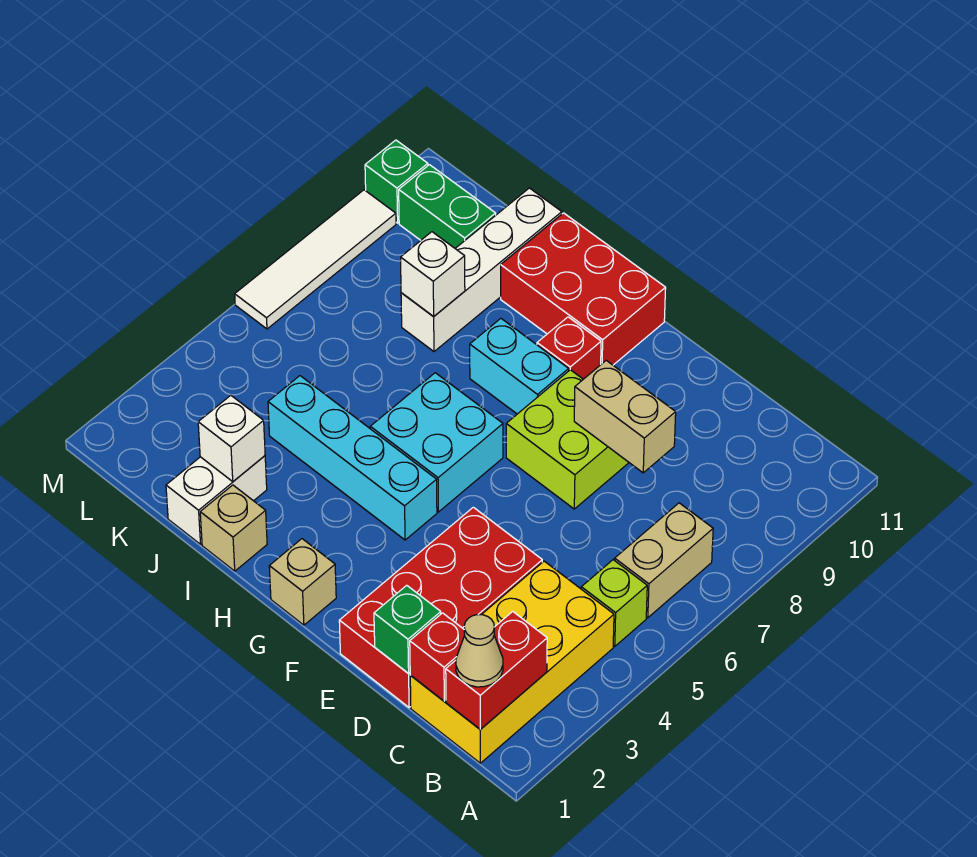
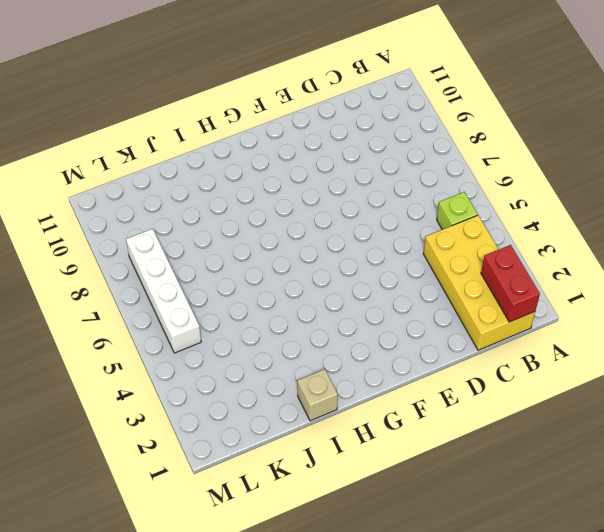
white 1x4 brick [126,229,201,353] -> white 1x4 brick moved to [401,188,562,352]
none -> tan 1x2 brick [615,503,713,618]
none -> red 2x4 brick [339,507,542,707]
none -> lime 2x2 brick [506,370,629,509]

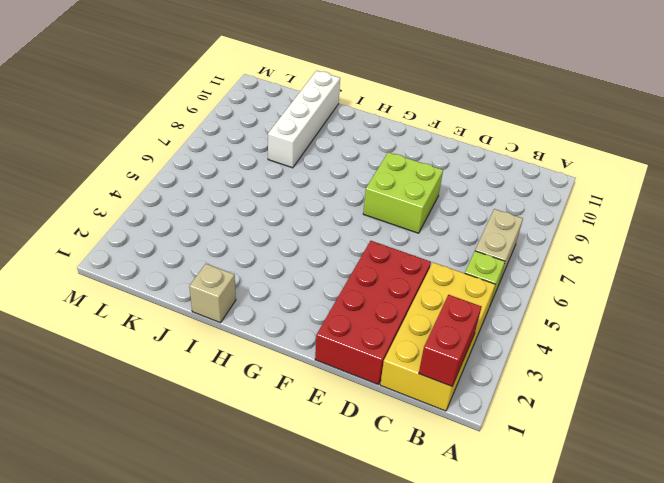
none -> tan 1x1 brick [269,539,336,625]
none -> cyan 1x4 brick [268,376,437,540]
none -> cyan 2x2 brick [370,373,503,512]

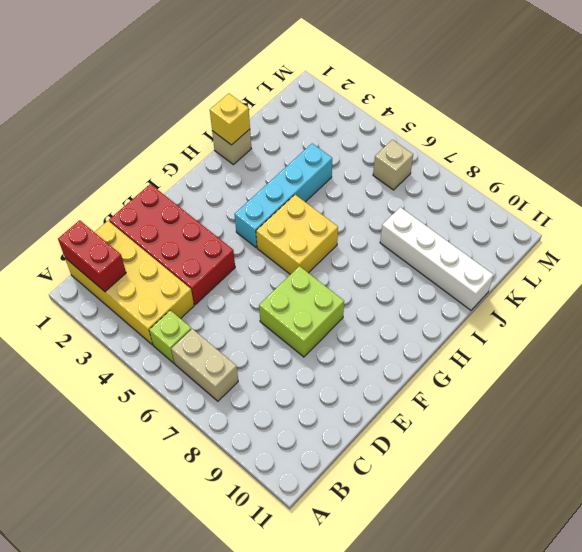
yellow 2x2 brick [256,195,338,274] -> cyan 2x2 brick [370,373,503,512]
yellow 1x1 brick [210,94,250,145] -> none
tan 1x1 brick [373,140,413,190] -> tan 1x1 brick moved to [269,539,336,625]
none -> cyan 1x2 brick [470,319,569,414]
none -> red 1x1 brick [537,317,601,379]
none -> red 2x3 brick [501,213,666,365]

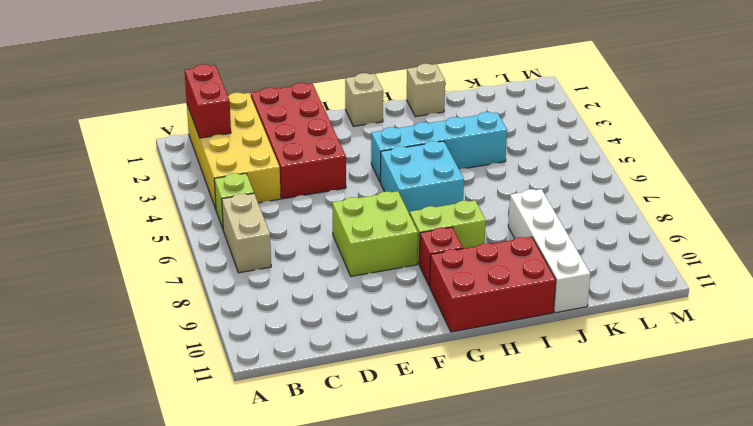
lime 1x2 brick [410,200,486,264] -> cyan 1x2 brick [470,319,569,414]
none -> white 1x2 brick [166,456,267,544]
none -> green 1x2 brick [399,165,496,248]
none -> white 1x4 tile [235,190,396,329]

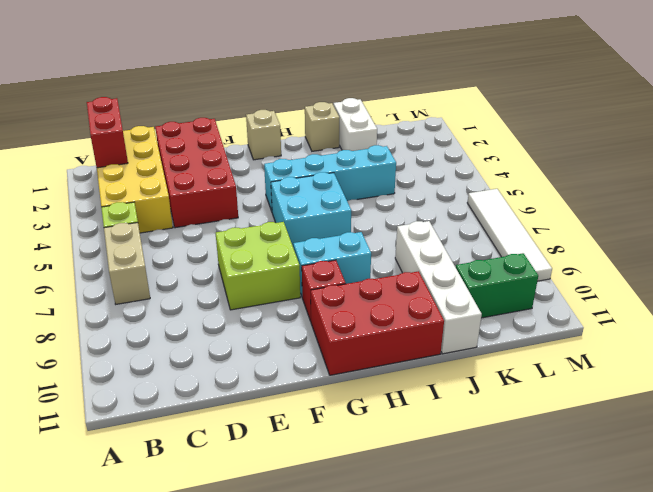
none -> green 1x1 brick [365,140,428,223]
none -> red 1x1 brick [410,613,465,701]
none -> green 1x1 brick [374,585,441,674]

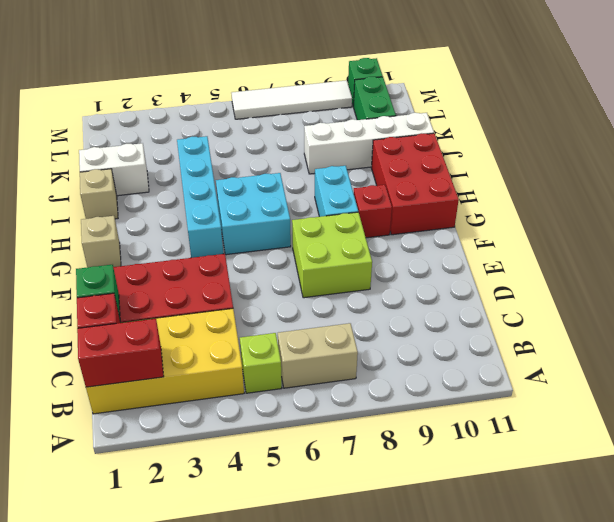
none -> tan 1x2 brick [574,360,676,473]
none -> white 1x1 brick [198,395,265,482]
none -> white 1x1 brick [401,232,465,317]

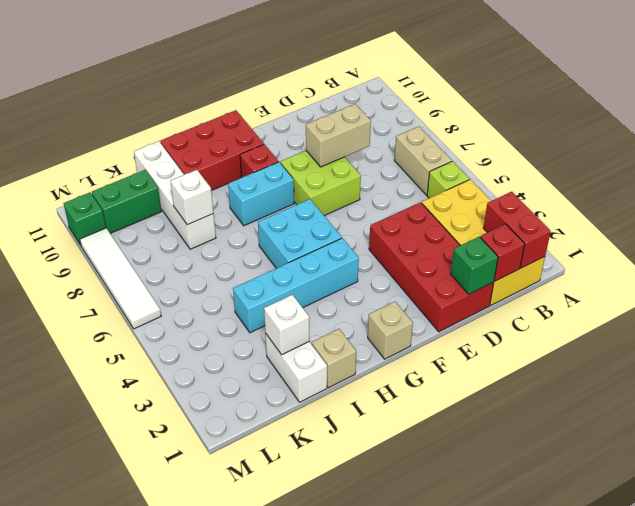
none -> tan 1x1 cone [456,615,503,687]

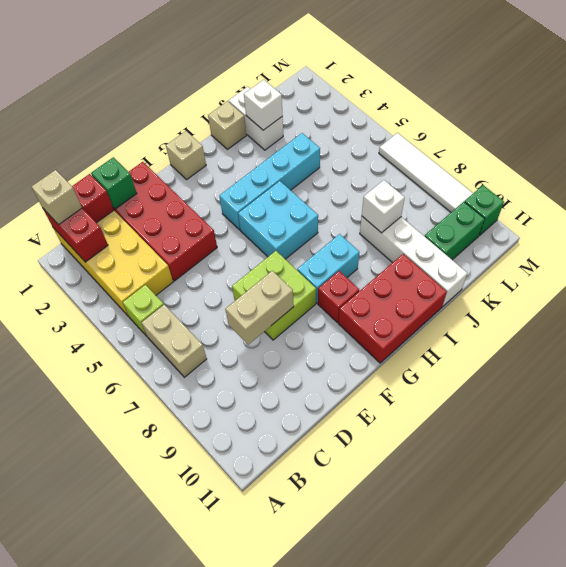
tan 1x1 brick [32,170,82,225] -> tan 1x1 cone [456,615,503,687]

